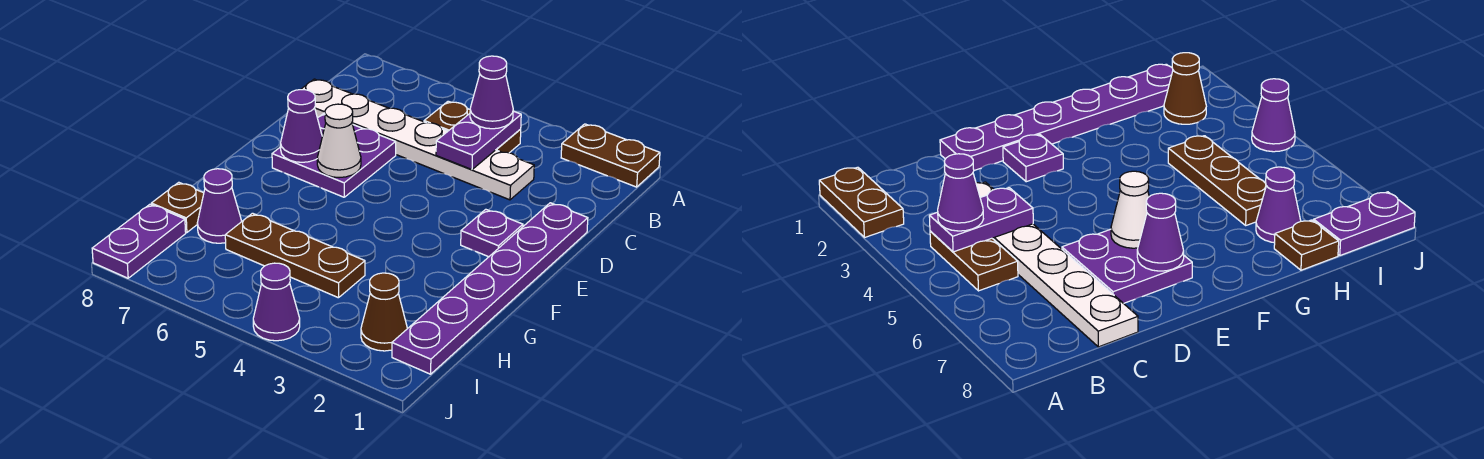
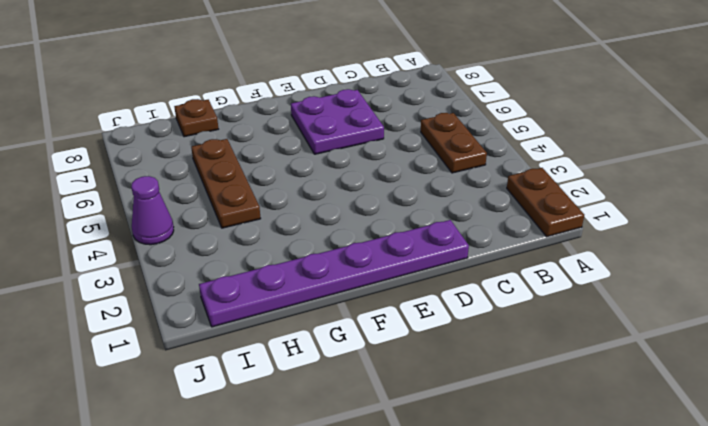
none -> white 1x6 plate [301,79,534,200]
none -> purple 1x1 plate [461,209,523,257]
none -> purple 1x1 cone [197,169,242,243]

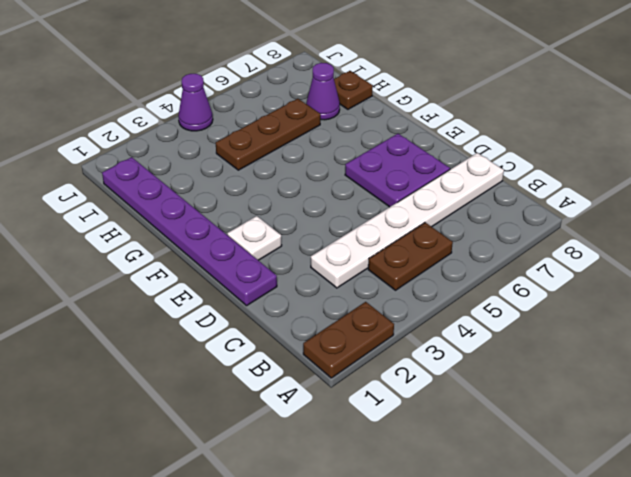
white 1x1 plate [227,216,282,260] -> purple 1x1 plate [461,209,523,257]
none -> brown 1x1 cone [361,273,407,351]
none -> purple 1x2 plate [92,204,186,278]
none -> purple 1x2 plate [436,111,521,170]

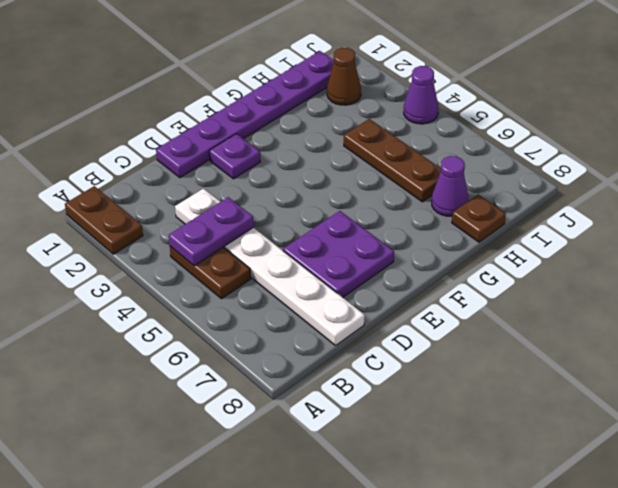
none -> purple 1x2 plate [92,204,186,278]
none -> white 1x1 cone [317,104,361,178]
none -> purple 1x1 cone [281,90,322,162]

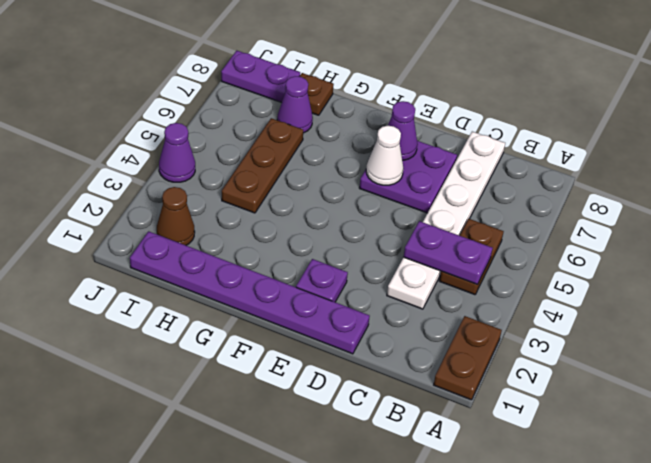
none -> purple 1x1 cone [470,56,513,129]

